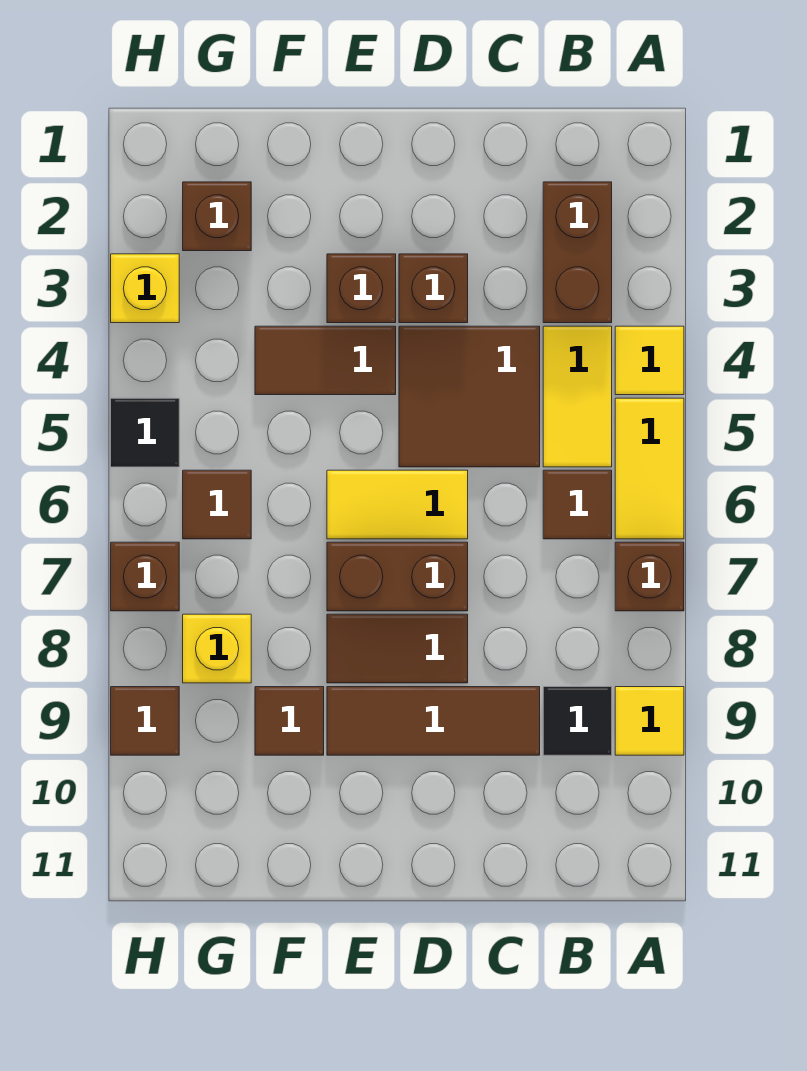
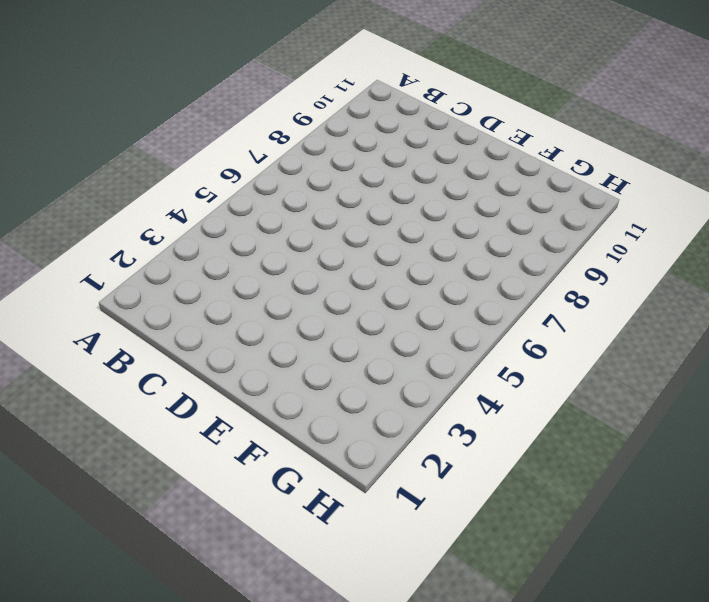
none -> yellow 1x1 tile [615,326,684,395]
none -> yellow 1x2 tile [615,398,684,539]
none -> brown 1x1 brick [615,542,684,611]

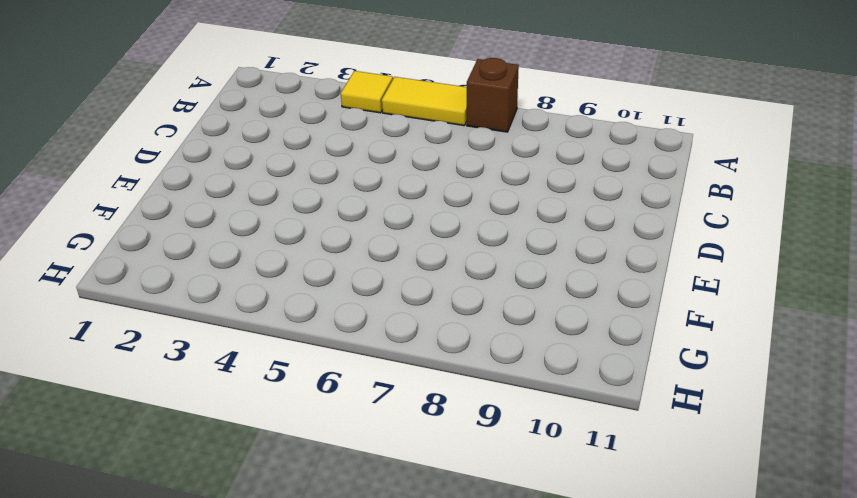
none -> yellow 1x1 tile [615,687,684,755]
none -> brown 1x2 brick [543,182,612,323]
none -> yellow 1x2 tile [543,326,612,467]

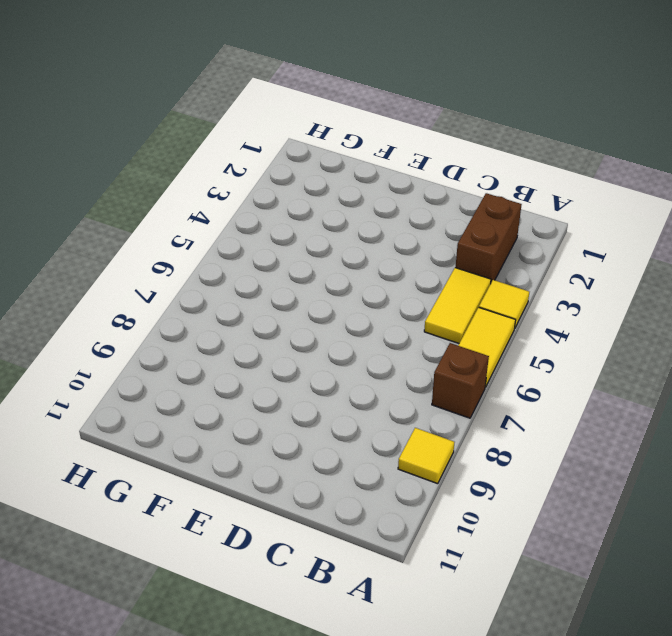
none -> brown 1x1 tile [543,470,612,539]
none -> black 1x1 tile [543,687,612,755]
none -> brown 2x2 tile [399,326,540,467]

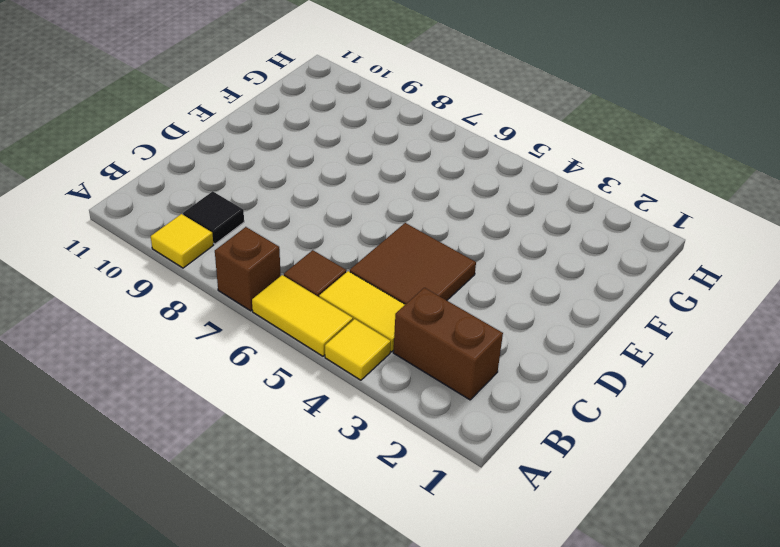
none -> brown 1x3 tile [327,687,540,755]
none -> brown 1x1 brick [399,254,468,323]
none -> yellow 1x2 tile [327,470,468,539]

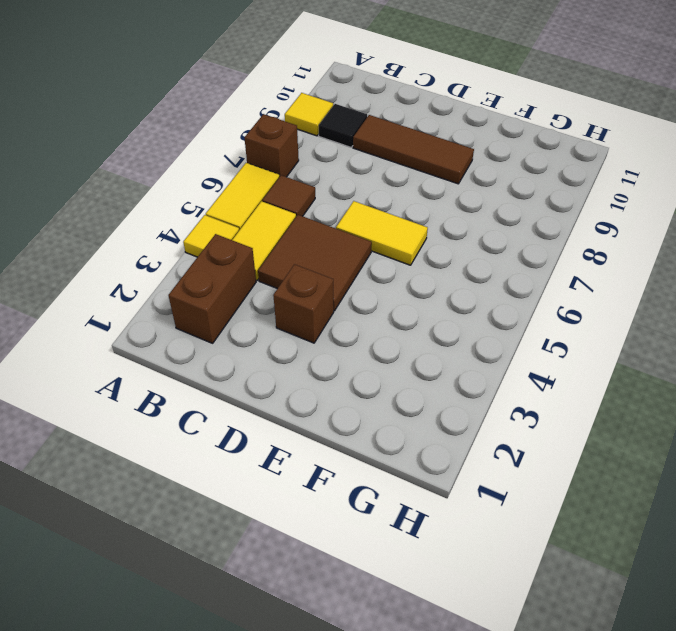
none -> brown 1x2 brick [327,542,468,611]
none -> brown 1x2 tile [327,614,468,683]
none -> brown 1x1 brick [327,254,396,323]

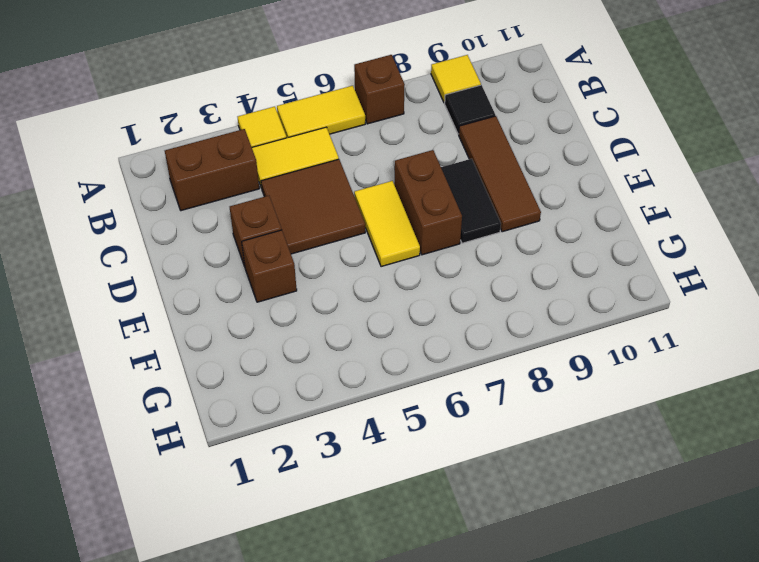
black 1x2 tile [441,159,501,243] -> brown 1x2 tile [327,614,468,683]
none -> brown 1x1 tile [543,470,612,539]
none -> brown 1x2 tile [255,326,396,395]
none -> brown 1x1 tile [255,687,324,755]

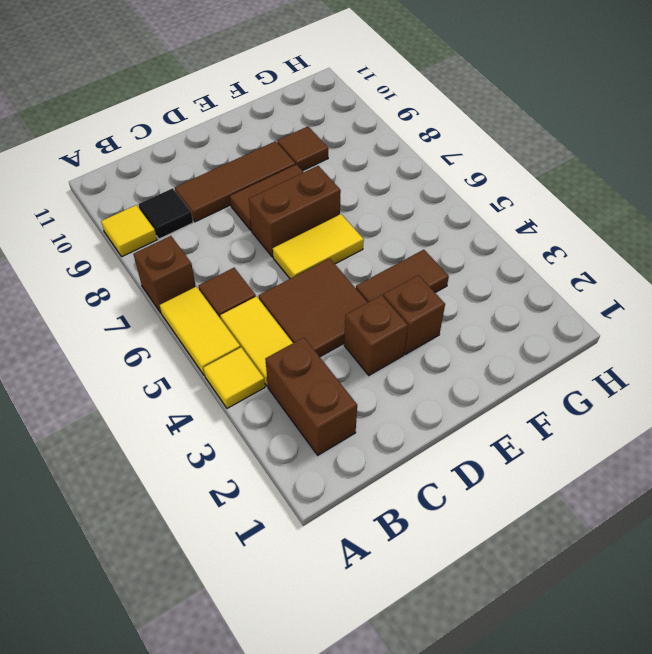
none -> brown 1x1 brick [183,182,251,251]
none -> brown 1x1 tile [183,470,251,539]
none -> yellow 1x1 brick [183,614,251,683]

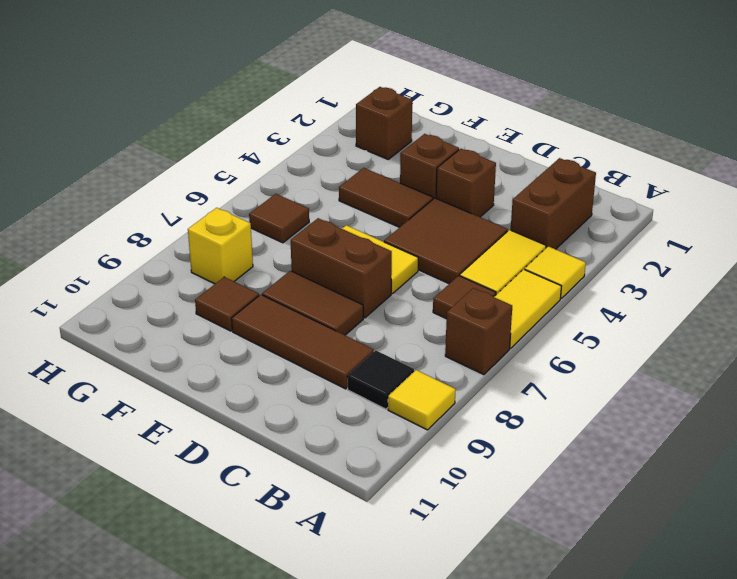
none -> yellow 1x1 brick [111,254,179,323]
none -> black 1x1 tile [111,398,179,467]
none -> brown 1x1 brick [111,542,179,611]

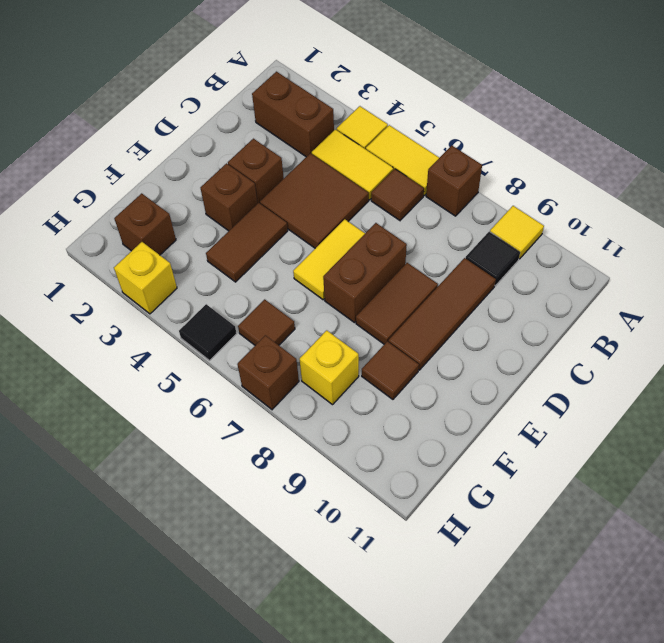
none -> brown 1x1 tile [111,687,179,755]

